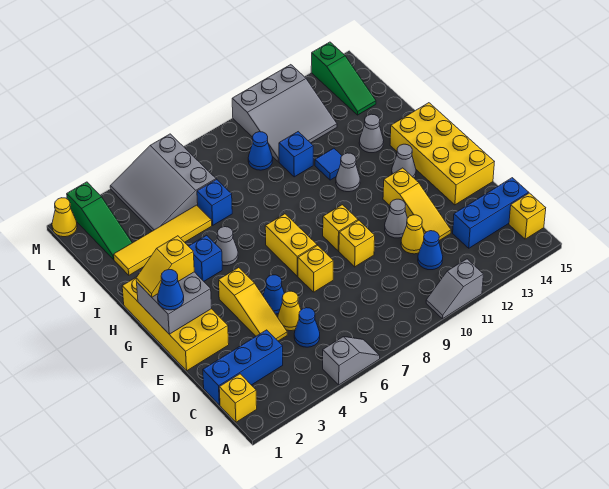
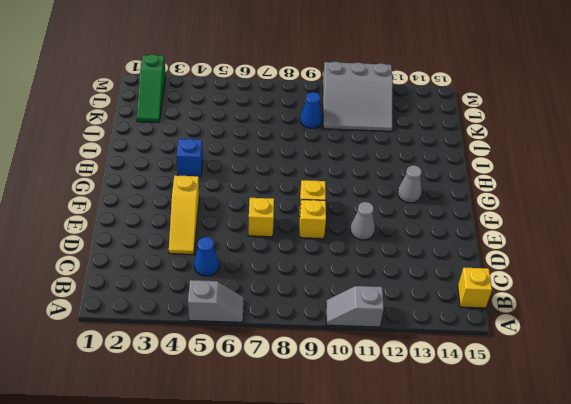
none -> yellow 1x1 brick [219,374,257,422]
none -> blue 1x3 brick [203,330,283,405]
none -> blue 1x1 cone [418,231,443,270]
none -> blue 1x3 brick [453,178,529,248]

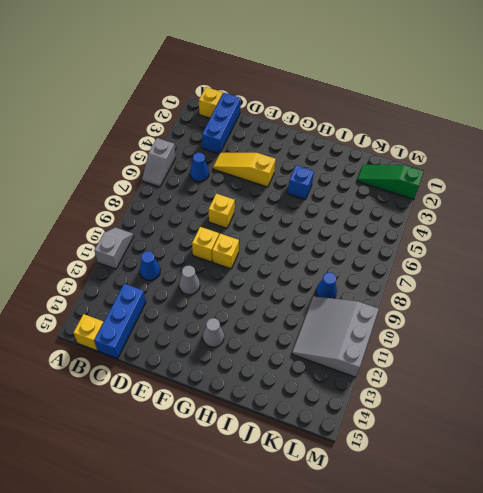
none -> yellow 1x1 cone [278,291,301,331]
none -> yellow 1x1 cone [401,215,424,254]
none -> yellow 1x3 slope [383,168,451,241]
none -> yellow 2x4 brick [122,278,229,371]

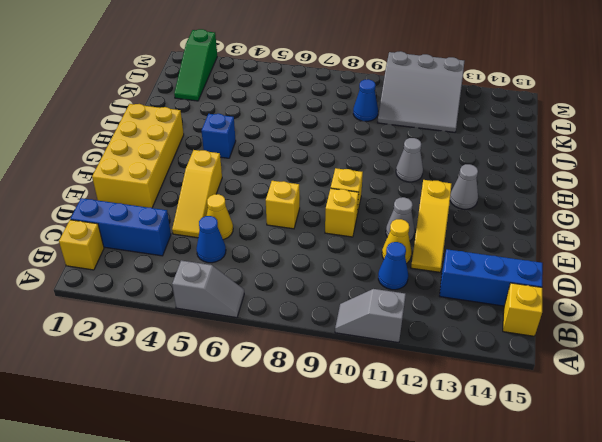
none -> blue 1x1 cone [263,275,284,314]
none -> yellow 2x4 brick [390,103,494,205]
none -> yellow 1x2 brick [265,214,317,276]
none -> grey 1x1 cone [216,227,238,266]

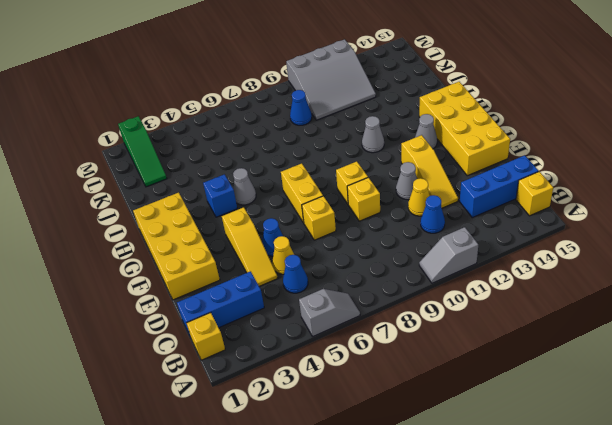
none -> blue 1x1 tile [315,148,342,180]
none -> grey 1x1 cone [359,114,384,153]
none -> yellow 1x4 tile [114,205,212,275]
none -> blue 1x1 brick [197,179,232,225]

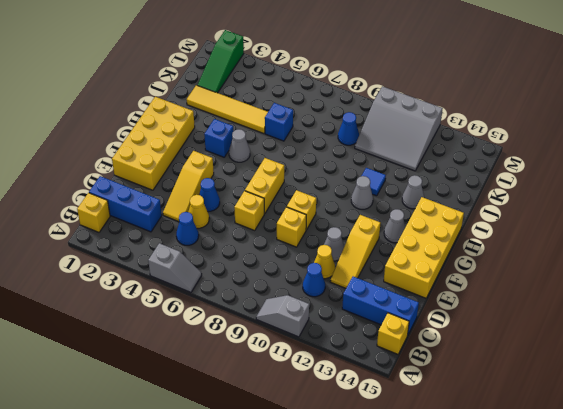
none -> blue 1x1 brick [279,132,313,177]
none -> grey 3x3 slope [110,134,216,231]
none -> green 1x3 slope [311,42,376,115]
none -> yellow 1x1 cone [52,198,77,237]

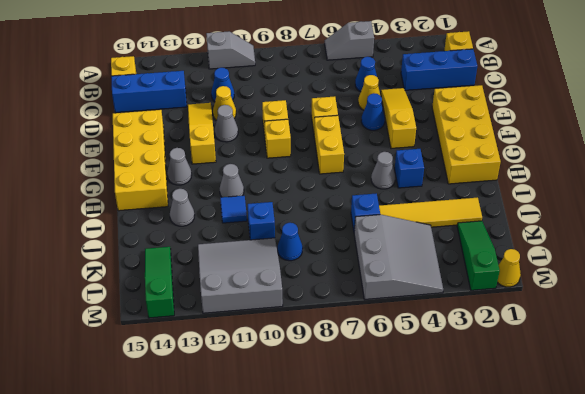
none -> grey 2x2 brick [137,272,212,334]
none -> blue 1x1 cone [158,270,184,310]
none -> yellow 1x2 slope [136,236,194,297]

